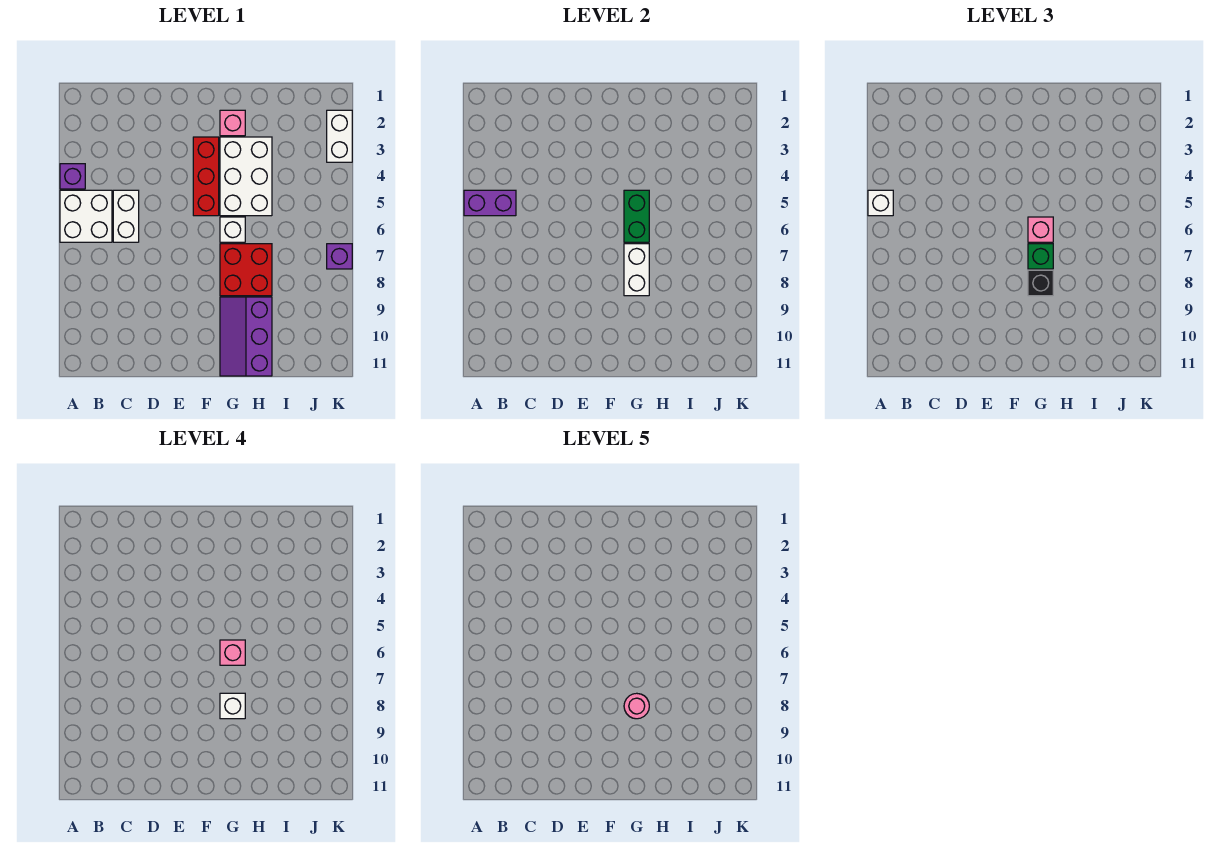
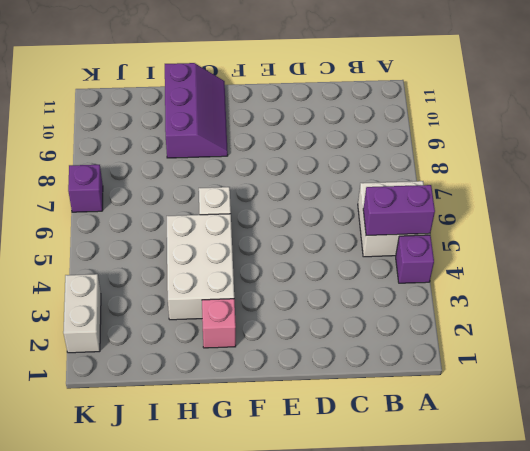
none -> white 1x2 brick [113,190,139,242]
none -> red 1x3 brick [193,137,219,216]
none -> red 2x2 brick [220,244,272,296]

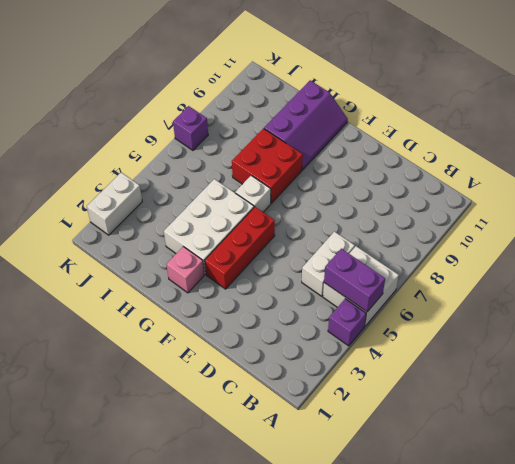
none -> green 1x2 brick [624,190,649,242]
none -> white 1x2 brick [624,244,649,296]
none -> white 1x1 brick [868,190,893,216]

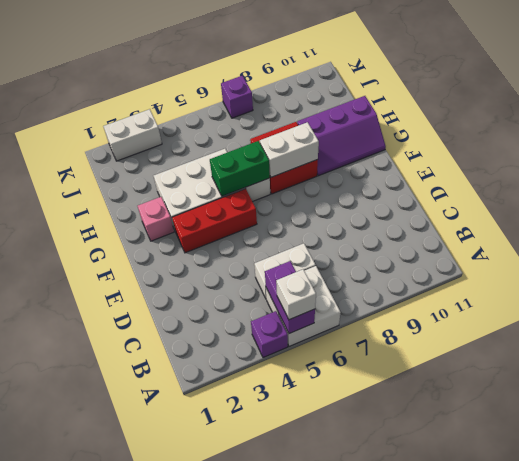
none -> pink 1x1 brick [1028,217,1053,242]
none -> green 1x1 brick [1028,244,1053,269]
none -> black 1x1 brick [1028,270,1053,296]

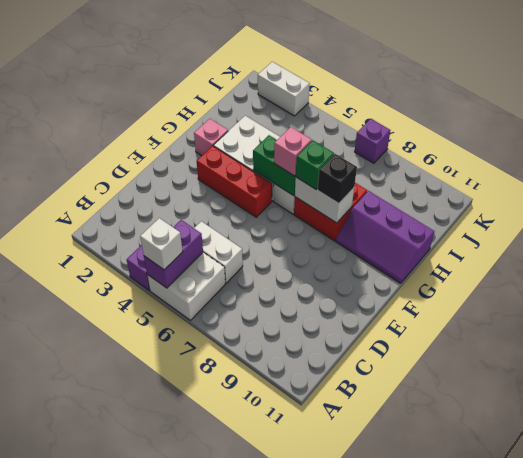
none -> pink 1x1 brick [220,640,245,665]
none -> white 1x1 brick [220,693,245,719]
none -> pink 1x1 round brick [624,693,649,719]

